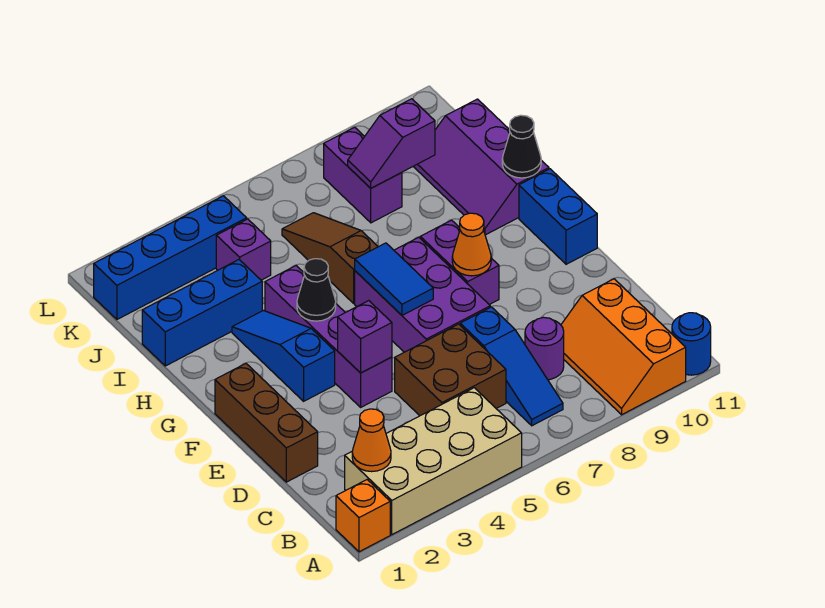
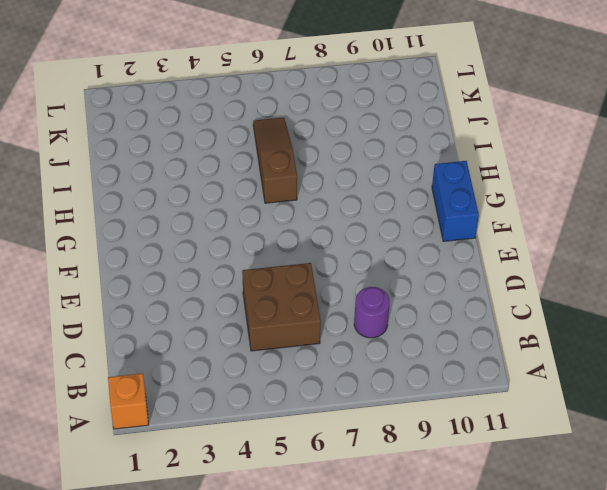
none -> tan 2x4 brick [345,388,522,535]
none -> orange 2x3 slope [561,279,686,415]
none -> blue 1x1 round brick [672,313,711,375]

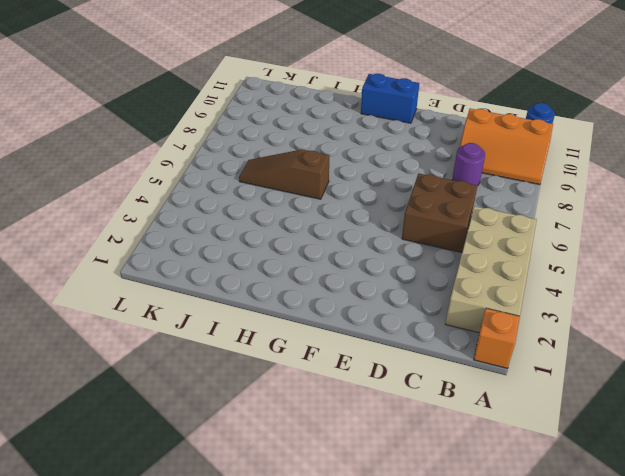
none -> blue 1x3 slope [460,307,563,426]
none -> brown 1x3 brick [215,364,318,482]
none -> purple 1x4 brick [265,266,392,407]

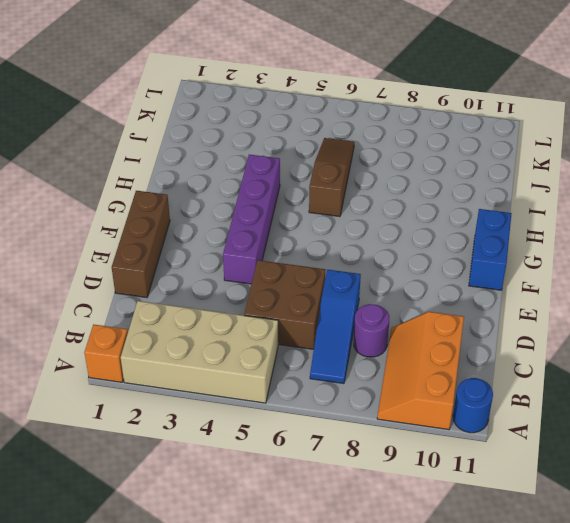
none -> purple 2x3 brick [355,237,490,352]
none -> blue 1x3 slope [232,310,335,401]
none -> purple 1x2 brick [420,220,499,305]

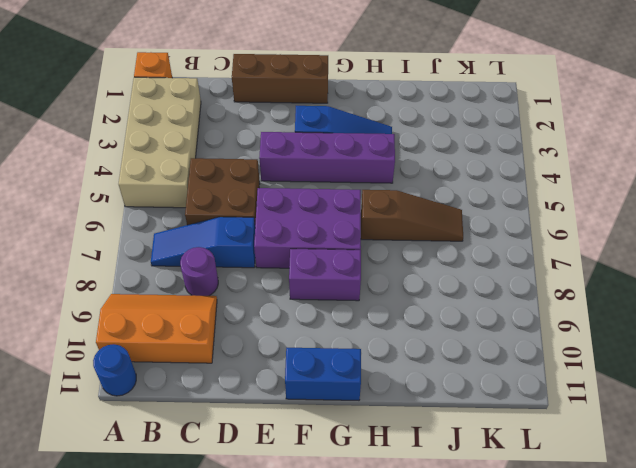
none -> purple 2x3 slope [413,99,549,235]
none -> blue 1x3 brick [142,260,262,366]
none -> purple 1x1 brick [216,219,271,280]

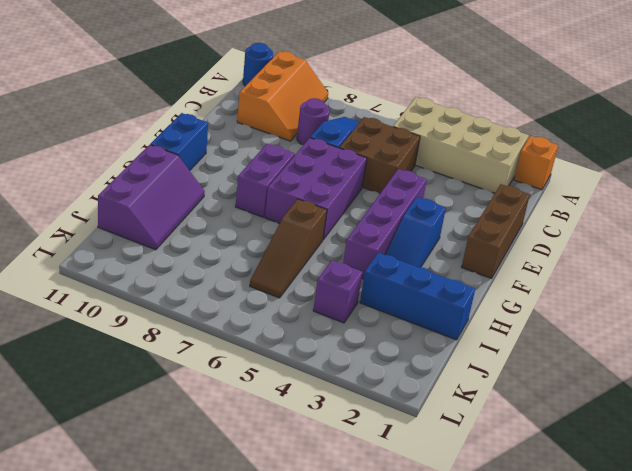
none -> purple 1x2 brick [324,127,402,223]
none -> blue 1x4 brick [94,196,247,319]
none -> orange 1x1 cone [352,409,391,472]

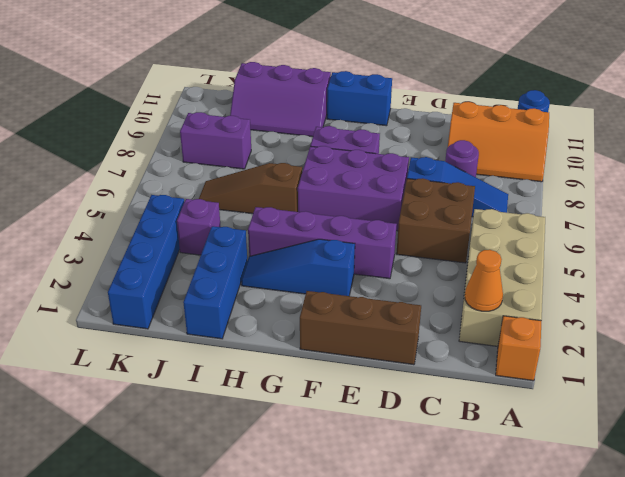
none -> purple 1x1 brick [338,301,392,373]
none -> blue 1x2 tile [355,243,433,315]
none -> orange 1x1 cone [452,213,491,276]

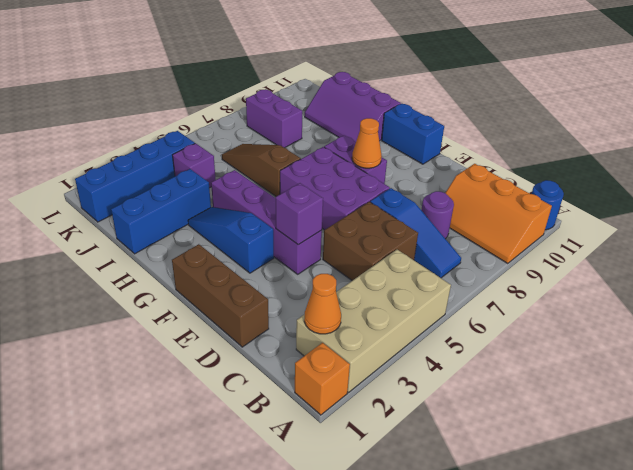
none -> blue 1x2 tile [355,243,433,315]
none -> black 1x1 cone [297,259,336,321]
none -> black 1x1 cone [502,115,541,178]

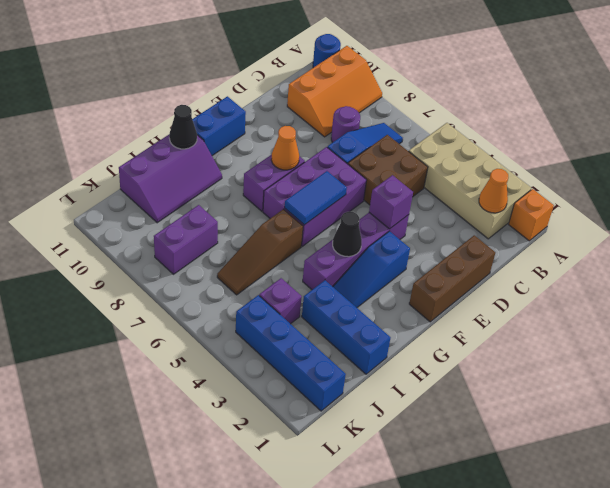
none -> purple 1x2 slope [348,99,435,188]

